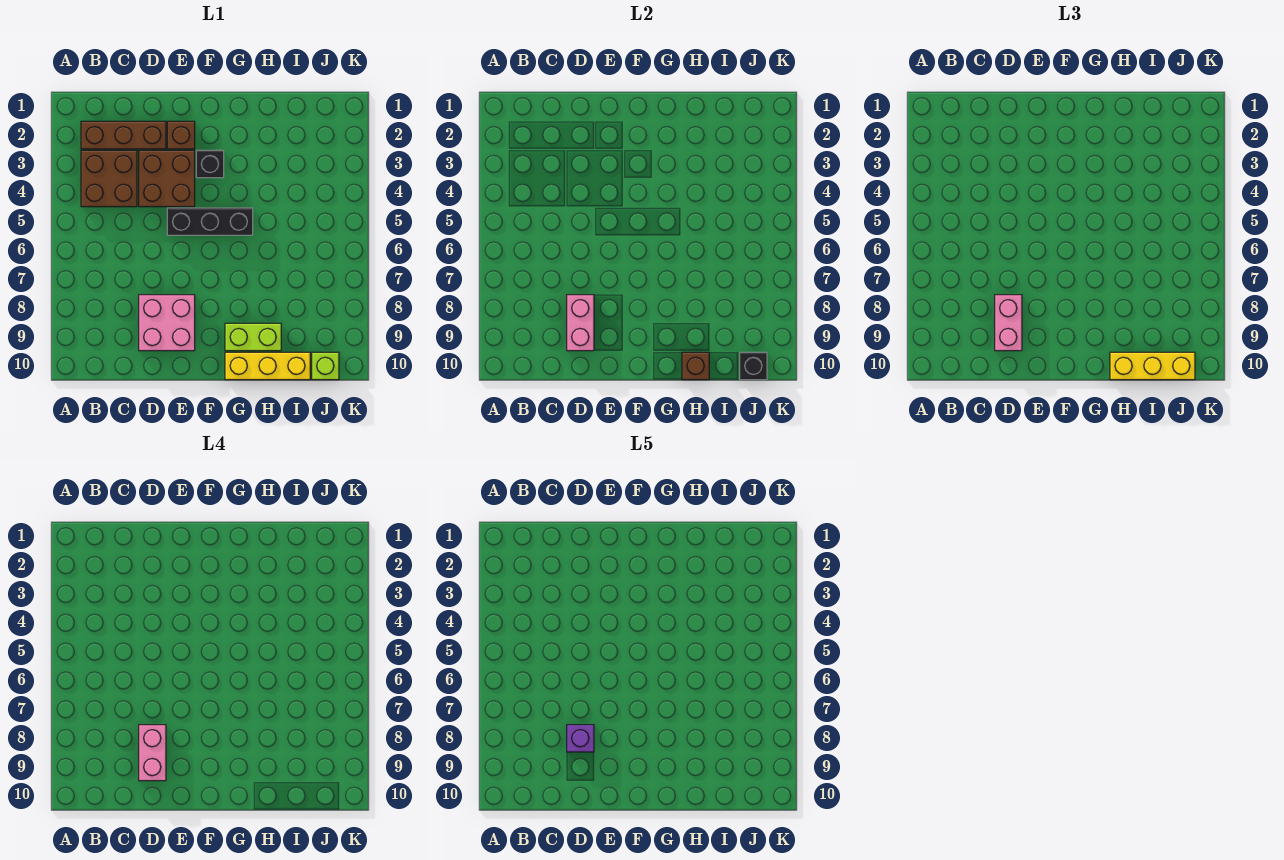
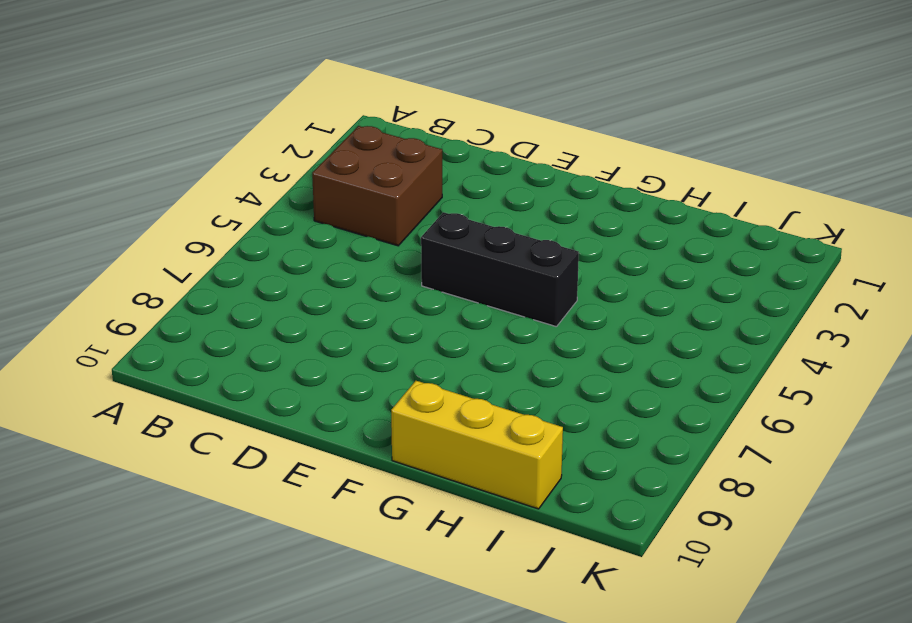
none -> brown 1x3 brick [81,121,166,149]
none -> brown 2x2 brick [139,150,195,207]
none -> pink 2x2 brick [139,295,195,351]

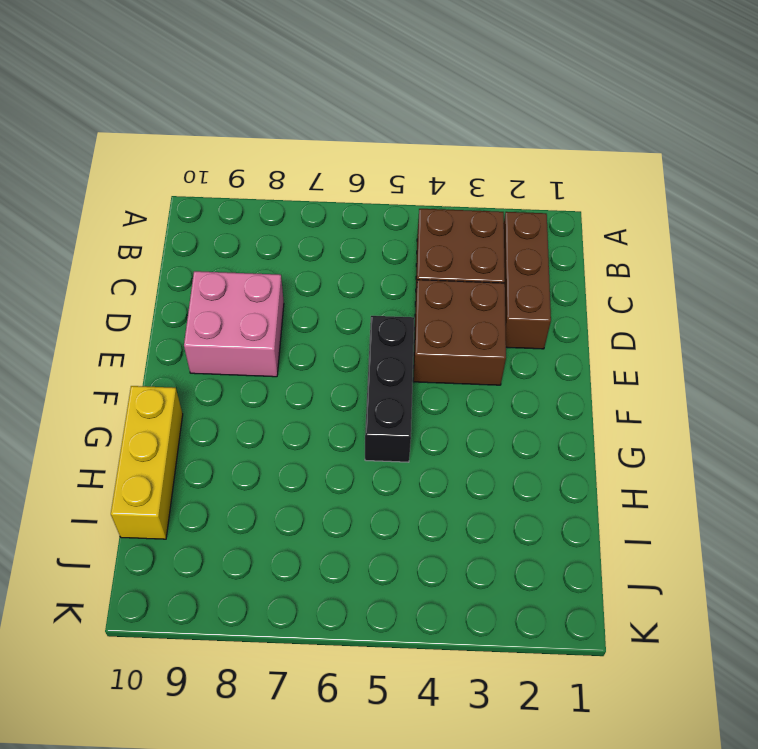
none -> brown 1x1 brick [167,121,195,149]
none -> black 1x1 brick [196,150,224,178]
none -> lime 1x2 brick [225,323,281,351]

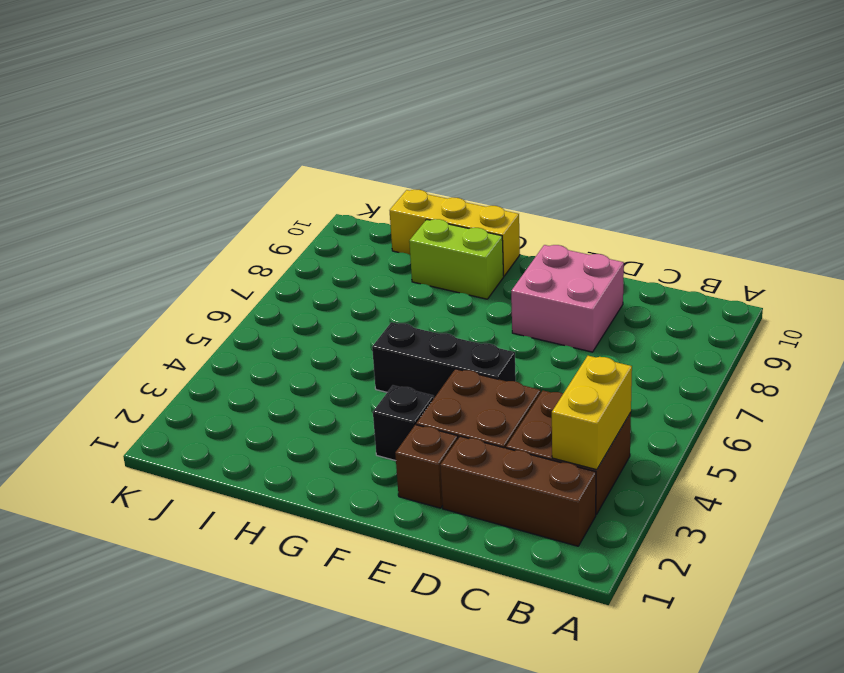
yellow 1x2 brick [552,356,632,470] -> none
none -> lime 1x1 brick [312,352,339,380]
none -> pink 1x2 brick [567,295,594,351]
none -> brown 1x1 brick [682,352,709,380]

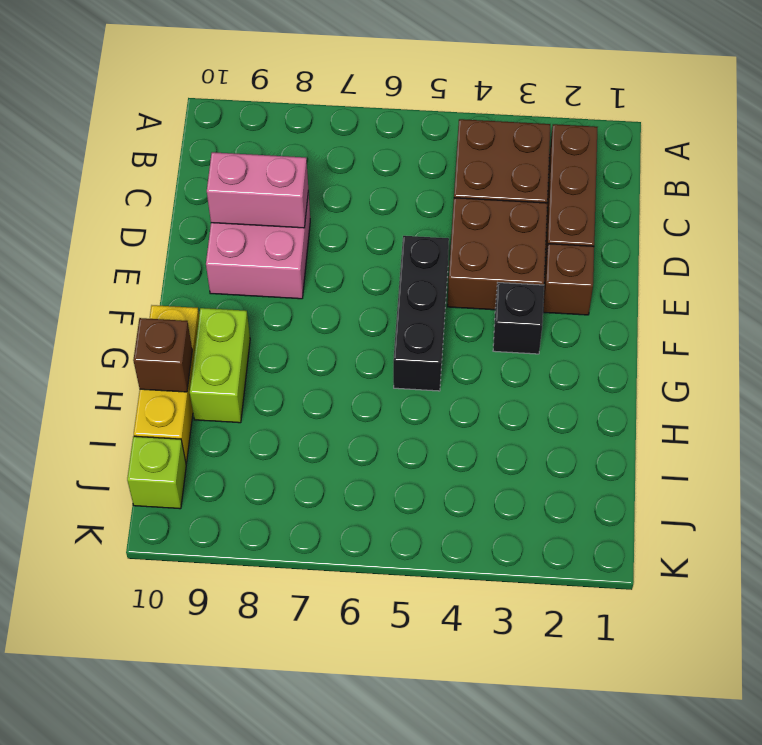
none -> black 1x1 brick [740,352,767,380]
none -> pink 1x2 brick [995,295,1022,351]
none -> yellow 1x3 brick [1110,352,1195,380]

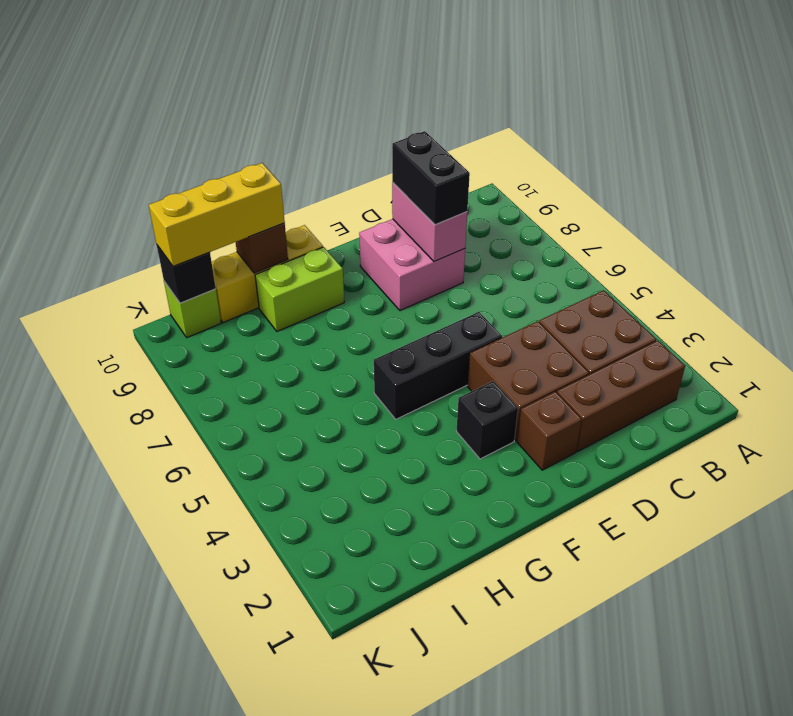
black 1x2 brick [392,131,470,225] -> pink 1x2 brick [995,295,1022,351]
none -> pink 1x2 brick [139,725,166,781]
none -> purple 1x1 brick [567,725,594,752]

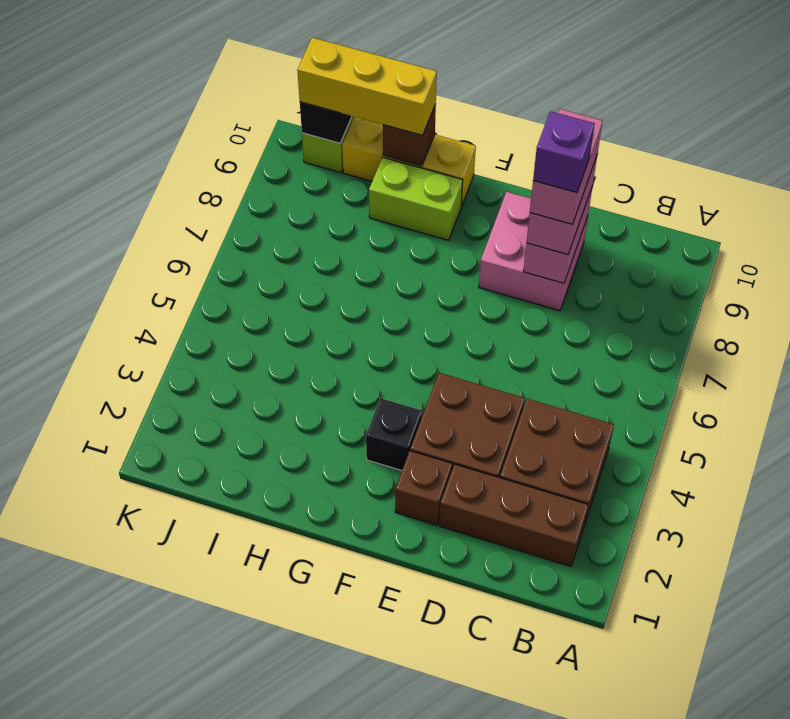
none -> black 1x3 brick [167,208,253,235]

